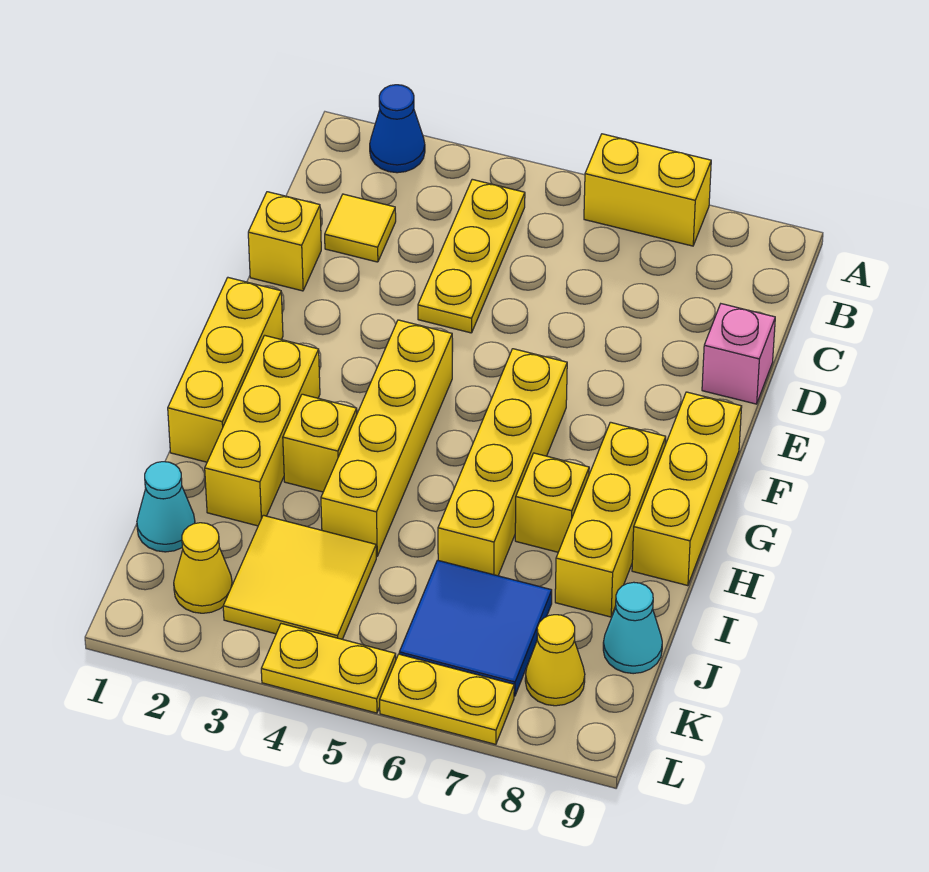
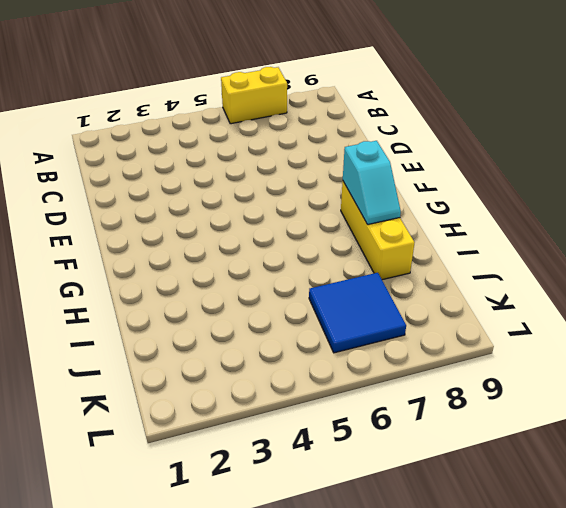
cyan 1x2 slope [343,141,401,225] -> none
none -> blue 1x1 cone [370,85,425,173]
none -> yellow 1x3 plate [418,179,525,333]
none -> yellow 1x1 tile [325,194,396,262]

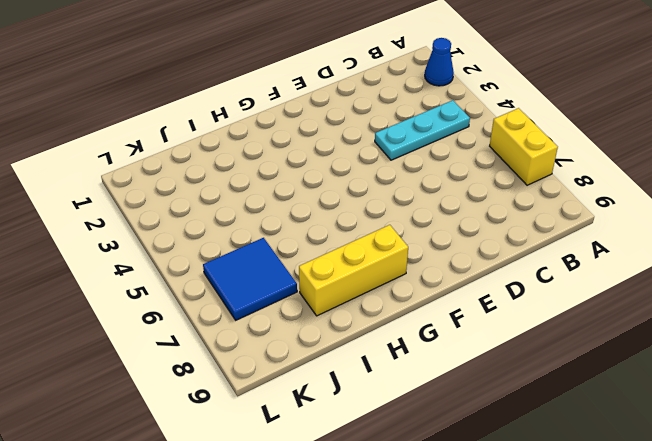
cyan 1x3 plate [375,100,470,160] -> yellow 1x3 plate [418,179,525,333]
none -> yellow 1x1 tile [325,194,396,262]
none -> yellow 1x1 brick [248,192,321,291]
none -> pink 1x1 brick [702,304,775,404]

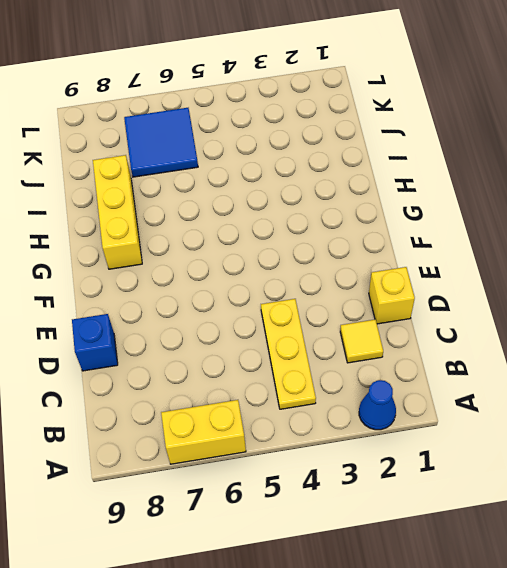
blue 1x1 brick [72,314,118,371] -> pink 1x1 brick [702,304,775,404]
none -> yellow 1x3 brick [168,278,283,462]
none -> yellow 1x4 brick [321,320,452,557]
none -> yellow 1x4 brick [438,349,567,576]

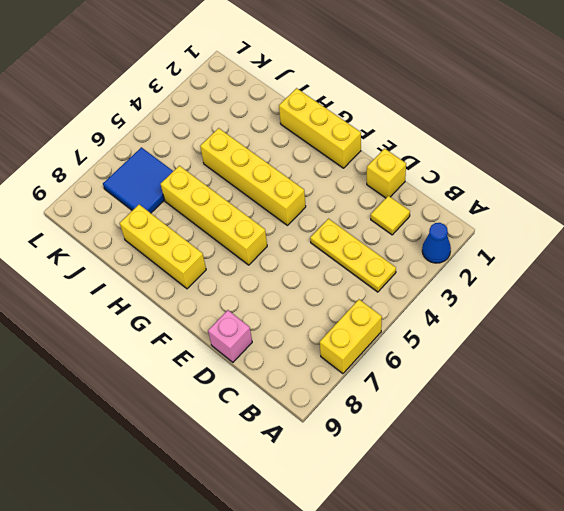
none -> yellow 1x3 brick [632,392,742,586]
none -> yellow 1x3 brick [205,335,320,526]
none -> yellow 1x1 brick [283,394,357,492]

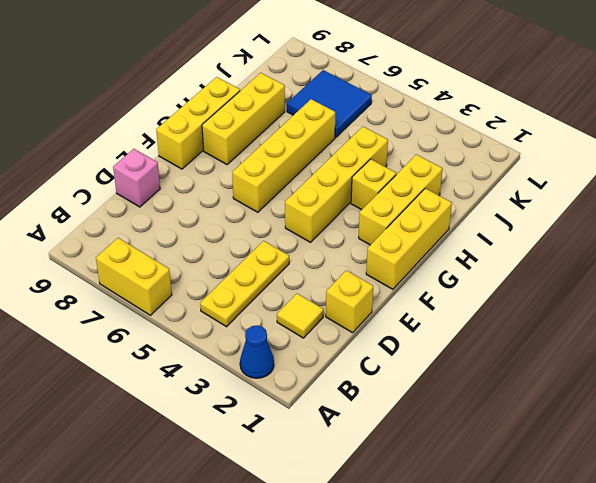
none -> yellow 1x1 brick [515,453,589,552]
none -> cyan 1x1 cone [137,462,195,552]
none -> yellow 2x2 tile [223,515,376,639]

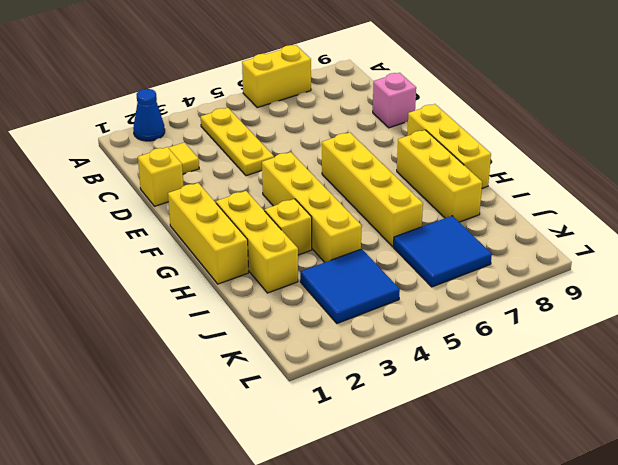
blue 2x2 tile [300,249,400,324] -> yellow 2x2 tile [223,515,376,639]
none -> yellow 1x1 brick [515,453,589,552]
none -> cyan 1x1 cone [137,462,195,552]
none -> cyan 1x1 cone [603,582,662,674]

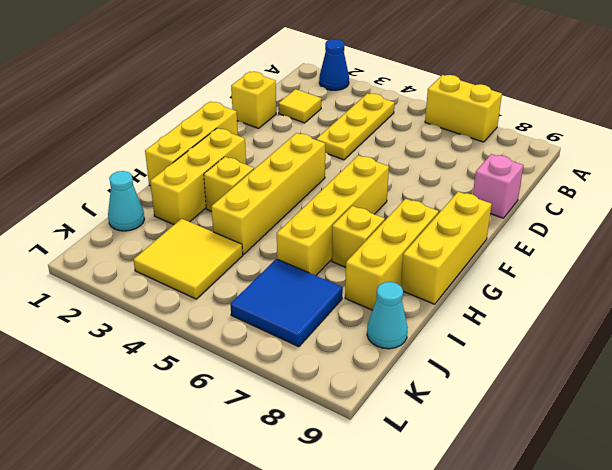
none -> yellow 1x1 cone [174,523,232,613]
none -> yellow 1x1 cone [525,615,585,706]
none -> yellow 1x2 plate [261,624,396,713]

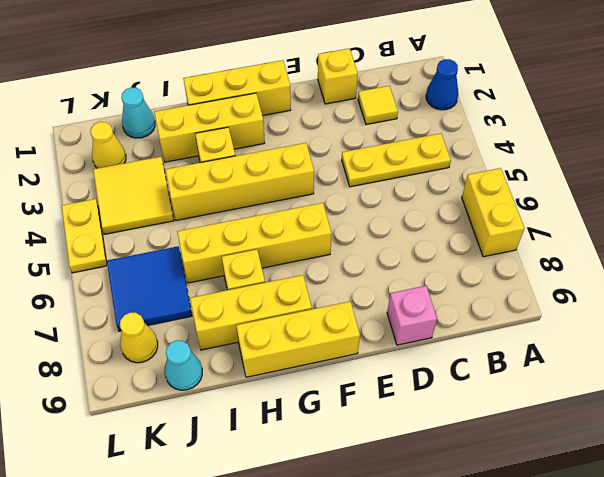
none -> yellow 1x2 plate [380,654,514,744]

